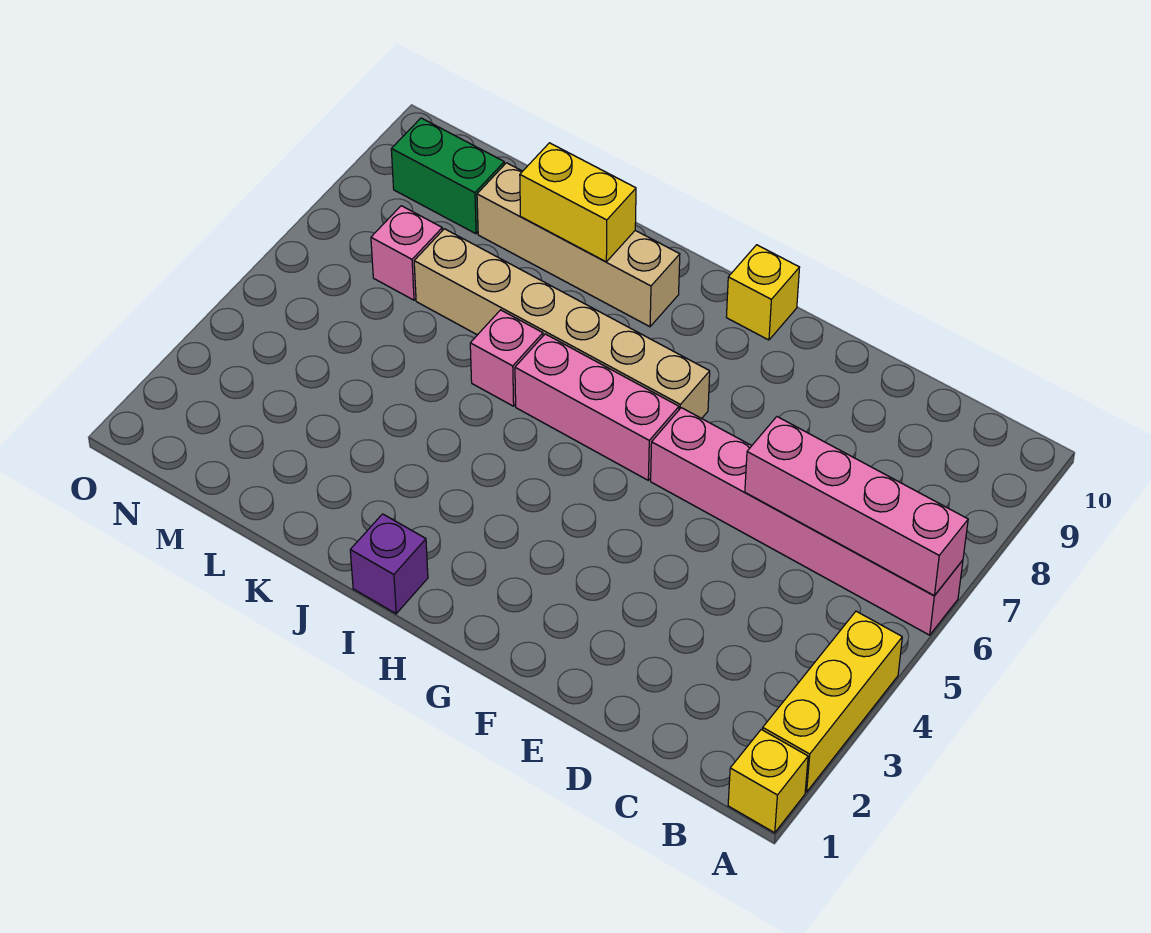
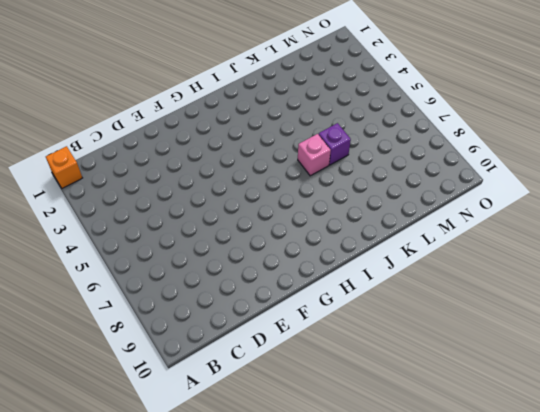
orange 1x1 brick [46,146,82,188] -> yellow 1x1 brick [728,730,808,833]
purple 1x1 brick [319,123,351,165] -> purple 1x1 brick moved to [350,514,428,614]
none -> yellow 1x3 brick [763,611,902,792]
none -> pink 1x6 brick [651,408,963,635]
none -> pink 1x3 brick [515,334,679,480]

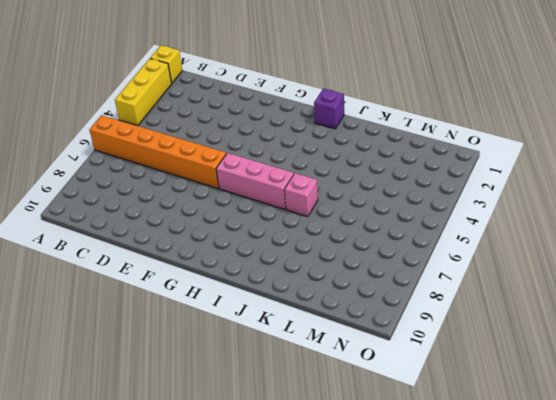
orange 1x6 brick [90,115,226,188] -> pink 1x6 brick [651,408,963,635]
none -> tan 1x6 brick [414,229,710,418]
none -> yellow 1x1 brick [726,245,800,340]
none -> tan 1x4 brick [477,163,680,327]

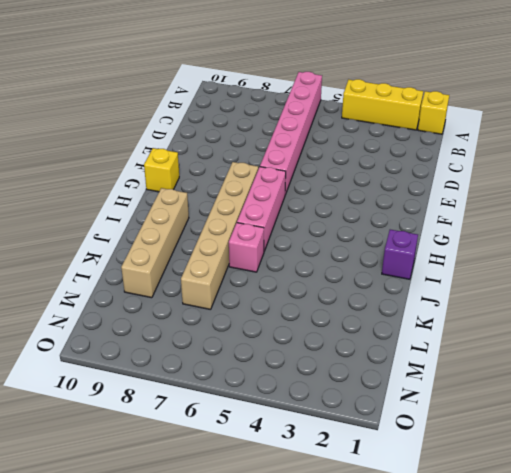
none -> pink 1x1 brick [371,206,442,300]
none -> green 1x2 brick [391,118,504,234]
none -> pink 1x4 brick [745,417,968,595]

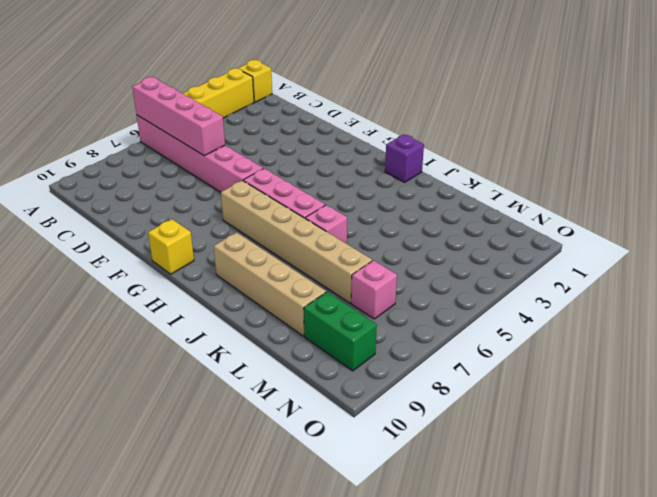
none -> yellow 1x2 brick [520,143,636,262]

